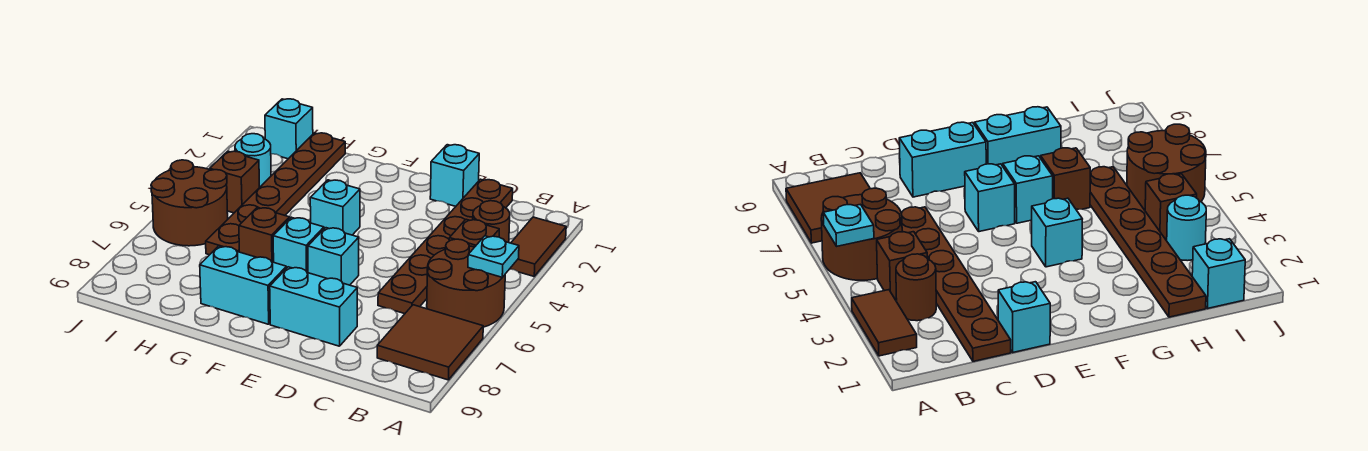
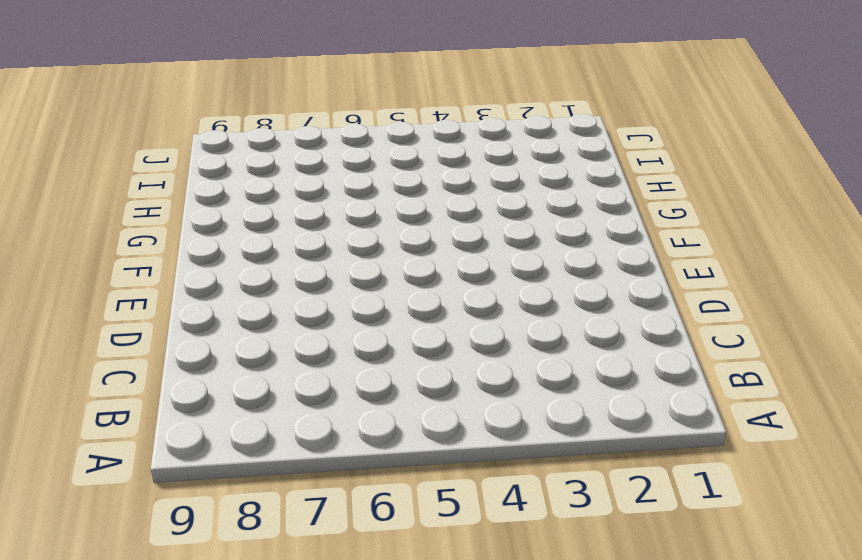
none -> brown 1x2 tile [510,217,566,276]
none -> brown 2x2 round brick [427,239,505,327]
none -> brown 2x2 tile [377,305,483,380]

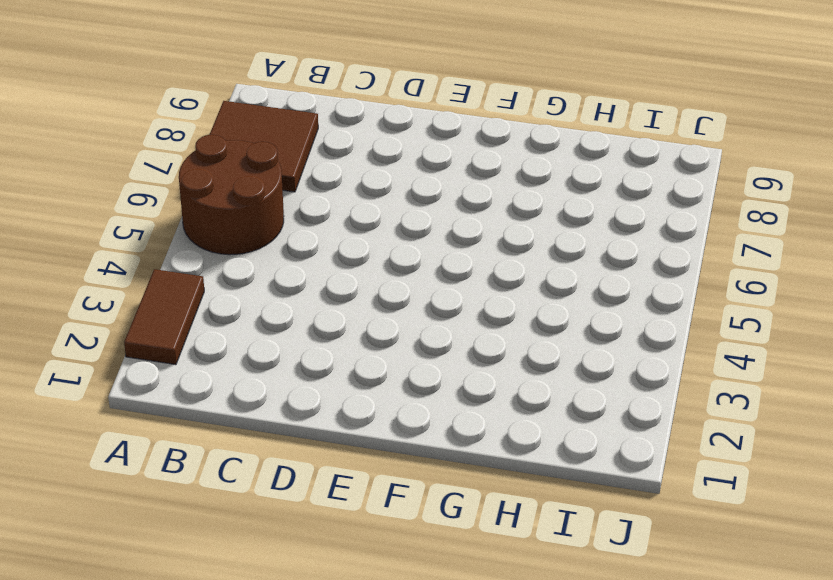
none -> brown 1x1 round brick [473,201,510,242]
none -> brown 1x1 brick [449,219,499,247]
none -> brown 1x6 plate [378,179,513,314]

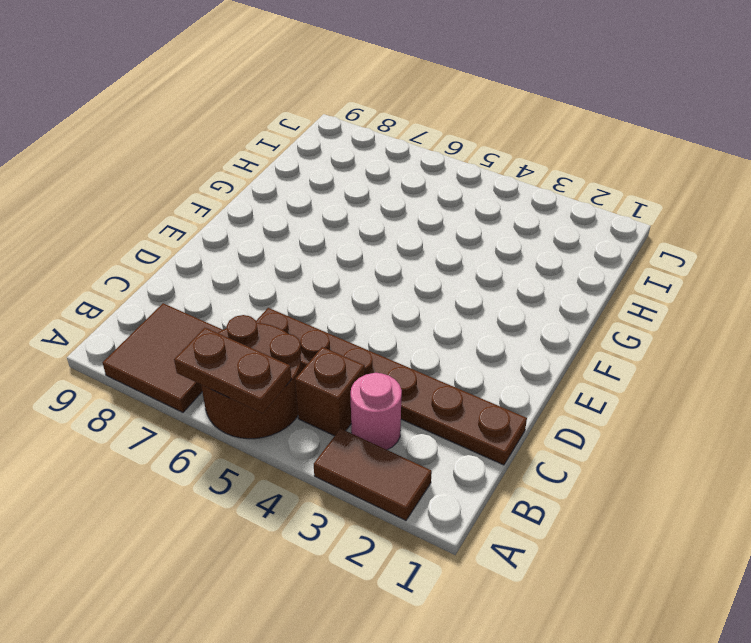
brown 1x2 plate [174,328,291,413] -> cyan 1x1 plate [468,236,519,277]
pink 1x1 round brick [351,373,402,450] -> brown 1x1 round brick [473,201,510,242]
none -> cyan 1x1 brick [430,145,479,206]
none -> cyan 1x2 brick [270,267,357,346]
none -> cyan 1x1 brick [308,228,359,285]

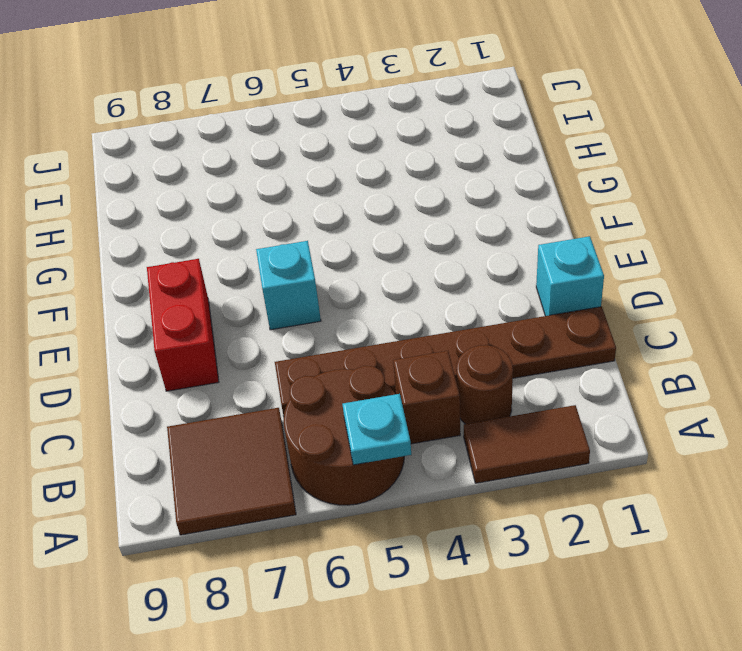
red 1x2 brick [147,259,219,391] -> cyan 1x2 brick [270,267,357,346]
none -> cyan 1x1 brick [310,180,360,235]
none -> cyan 1x1 brick [273,217,324,273]
none -> cyan 1x2 brick [200,246,286,324]

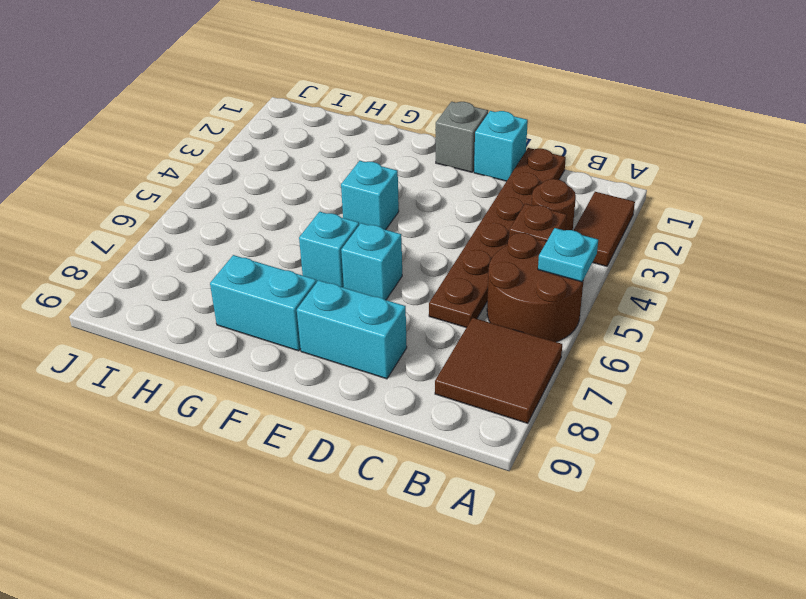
grey 1x1 brick [436,102,488,172] -> none
none -> brown 1x1 brick [239,208,289,262]
none -> brown 1x6 plate [206,133,345,255]
none -> cyan 1x1 brick [265,99,313,159]

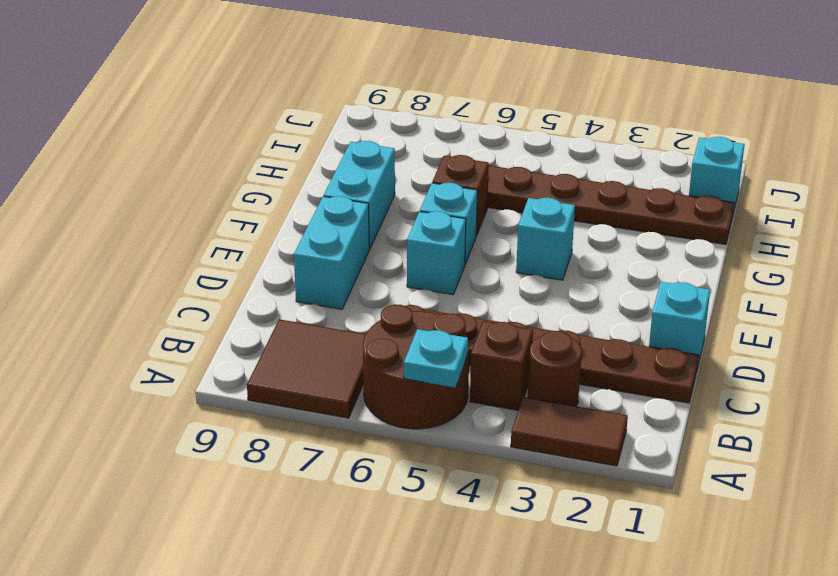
none -> cyan 1x1 round brick [235,134,271,188]
none -> brown 1x1 brick [210,151,259,213]
none -> brown 2x2 round brick [151,160,228,246]

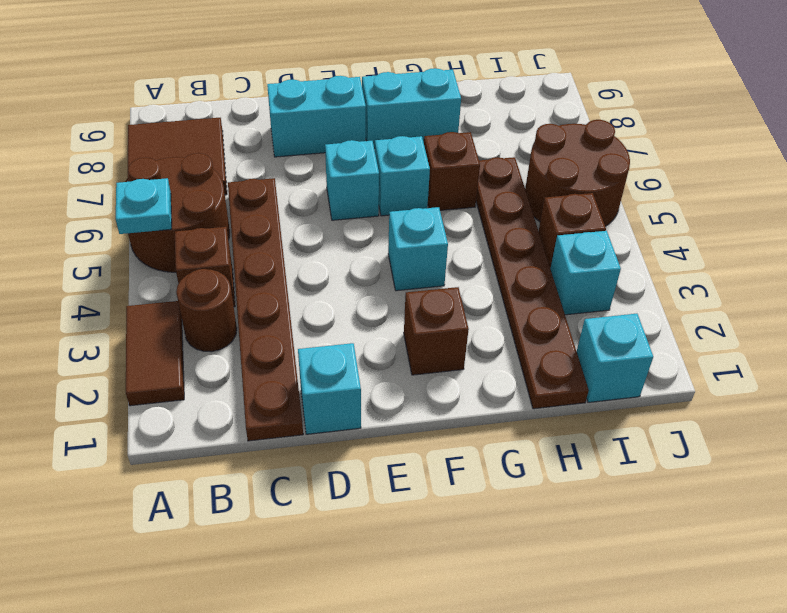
brown 1x1 brick [404,287,469,375] -> none
cyan 1x1 brick [550,231,621,315] -> cyan 1x1 round brick [235,134,271,188]

